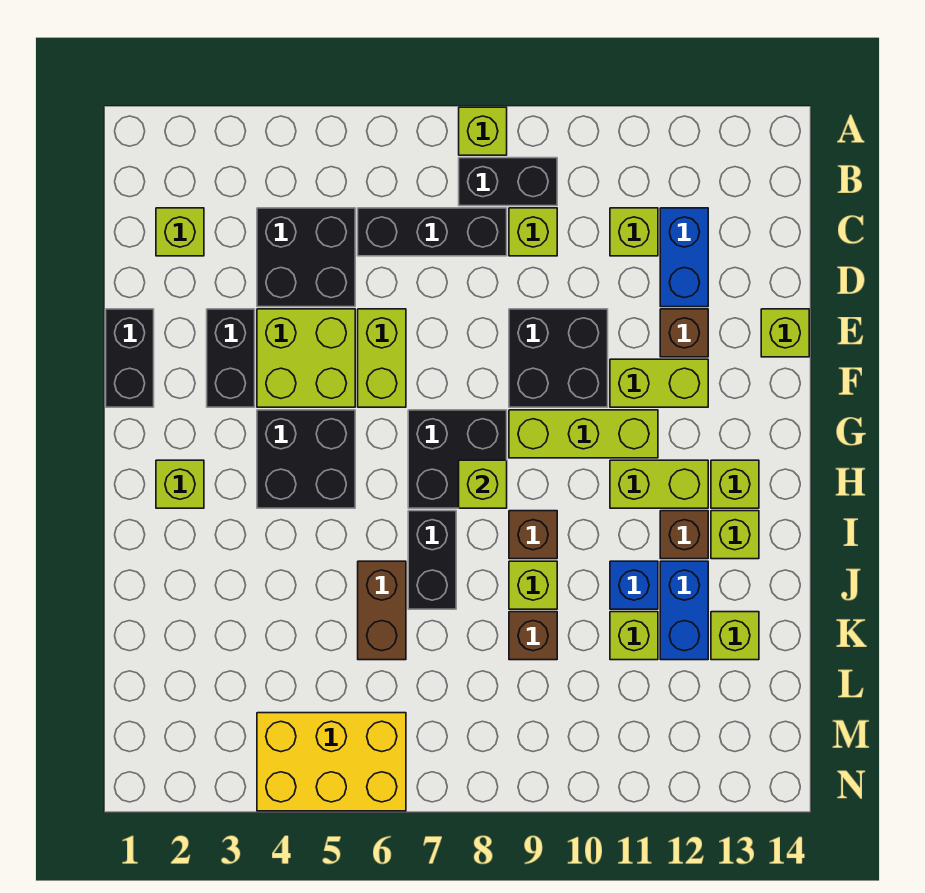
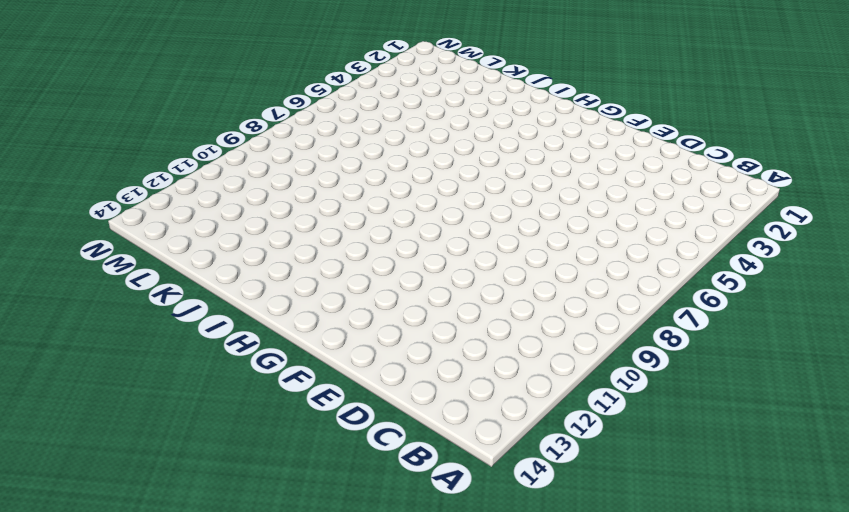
none -> lime 1x1 brick [459,107,507,155]
none -> black 1x2 brick [459,158,557,206]
none -> lime 1x1 brick [156,208,204,256]
none -> black 2x2 brick [257,208,355,307]

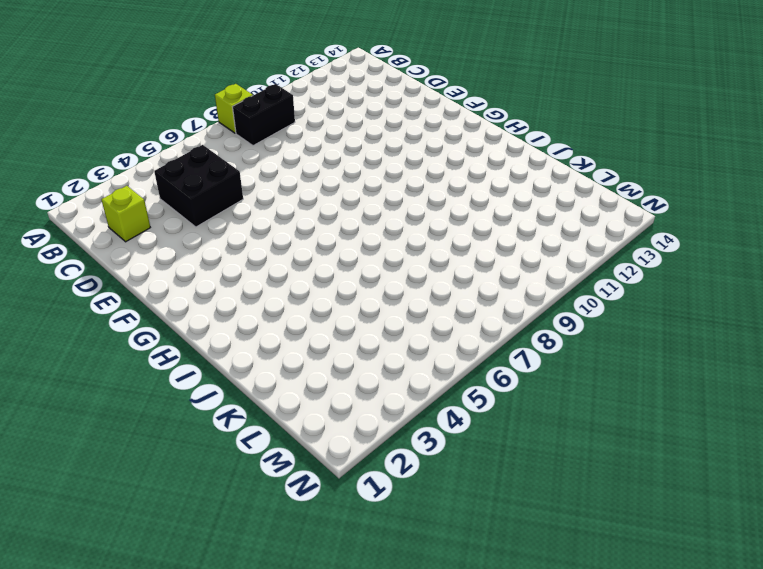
none -> black 1x3 brick [358,208,507,256]
none -> lime 1x1 brick [509,208,557,256]
none -> lime 1x1 brick [610,208,658,256]
none -> blue 1x2 brick [660,208,708,307]

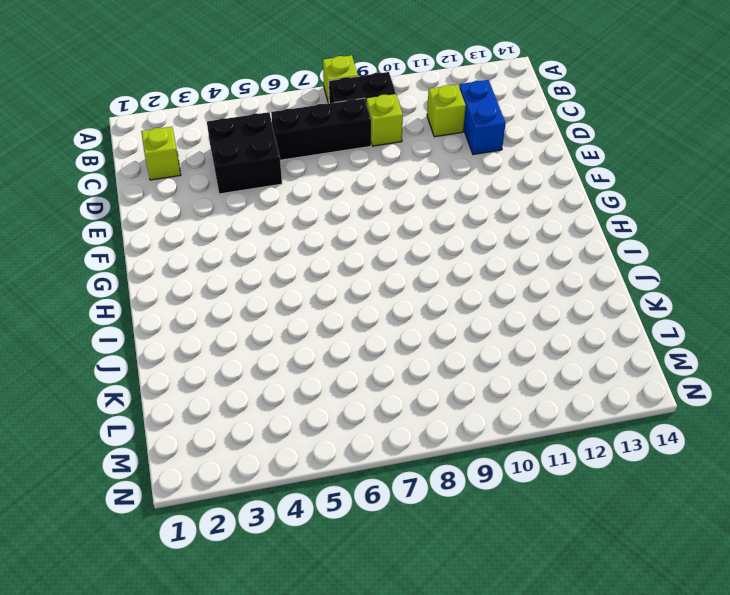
none -> black 1x2 brick [106,309,154,407]
none -> black 1x2 brick [207,309,255,407]
none -> lime 2x2 brick [257,309,355,407]
none -> lime 1x2 brick [358,309,406,407]

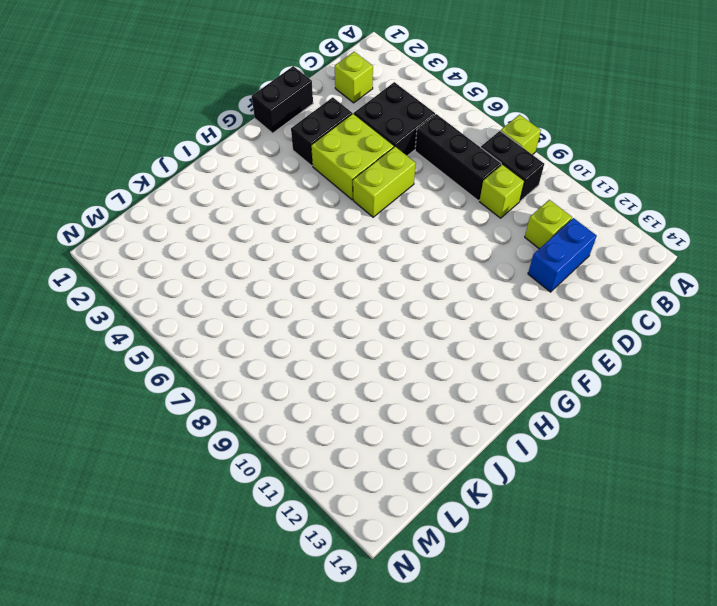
none -> black 2x2 brick [509,309,608,407]
none -> brown 1x1 brick [660,309,708,357]
none -> lime 1x1 brick [761,309,809,357]
none -> lime 1x2 brick [610,359,708,407]

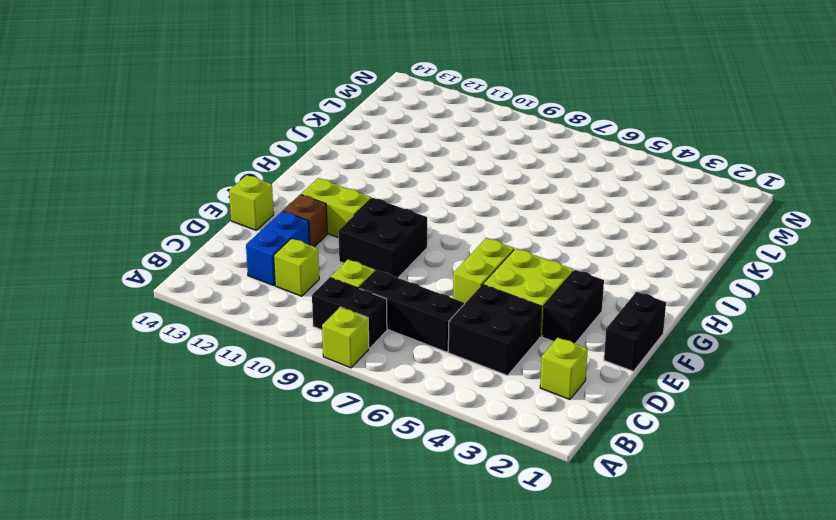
none -> black 2x2 brick [257,410,355,508]
none -> black 2x2 brick [408,410,507,508]
none -> lime 1x3 brick [509,410,658,458]
none -> lime 1x1 brick [156,460,204,508]

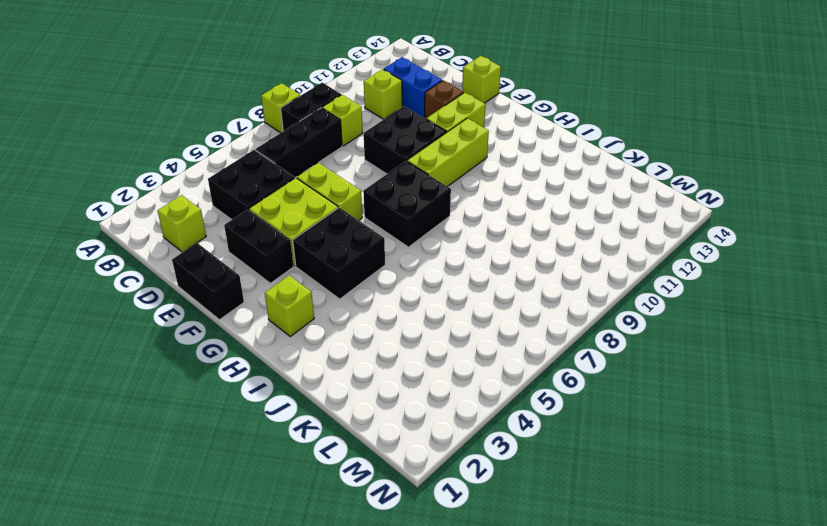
none -> lime 1x2 brick [610,460,708,508]
none -> lime 1x1 brick [711,460,759,508]
none -> black 1x2 brick [408,511,456,609]
none -> brown 1x1 brick [509,511,557,559]

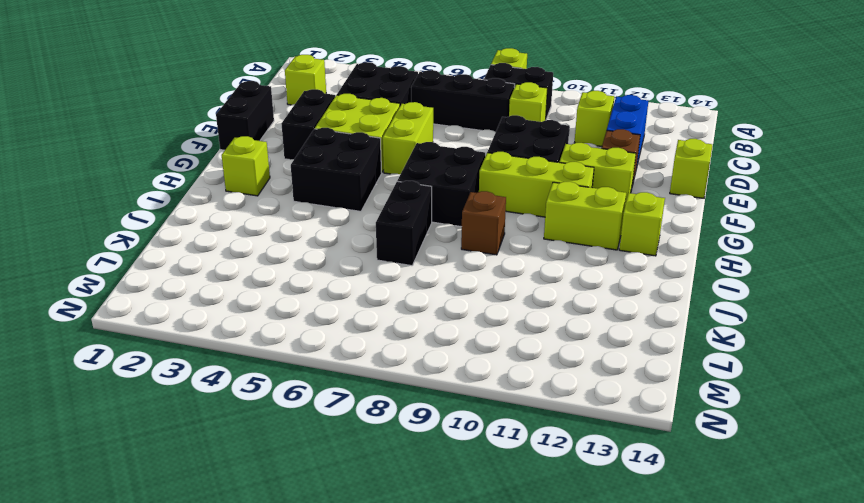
none -> brown 1x1 brick [660,511,708,559]
none -> lime 1x1 brick [711,511,759,559]
none -> brown 1x2 brick [358,561,406,660]
none -> lime 1x1 brick [509,561,557,609]

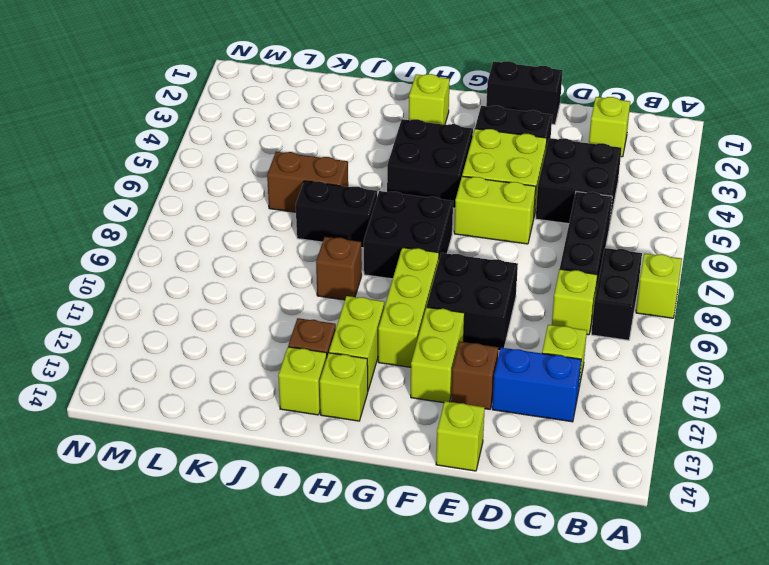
none -> lime 1x1 brick [509,561,557,609]
none -> blue 1x1 brick [610,561,658,609]
none -> blue 1x2 brick [660,561,708,660]
none -> brown 1x1 brick [509,612,557,660]

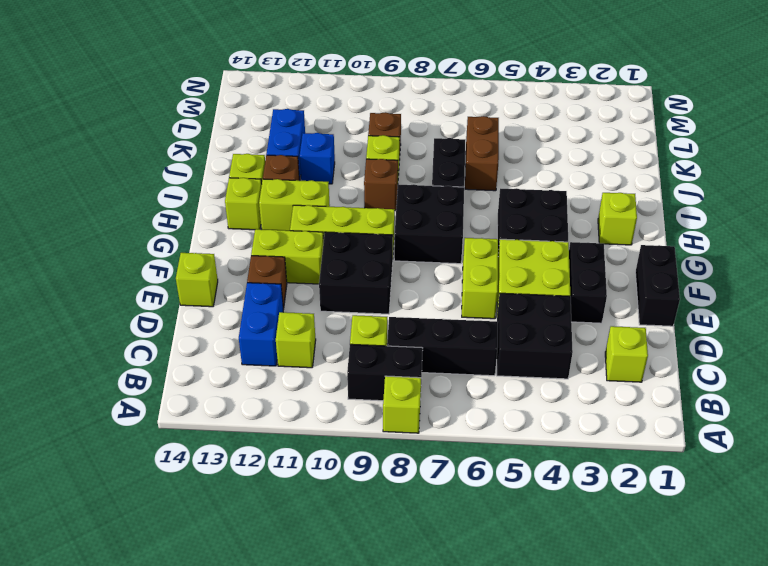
none -> lime 1x1 brick [610,612,658,660]
none -> lime 1x1 brick [711,612,759,660]
none -> yellow 2x3 brick [257,713,406,811]
none -> lime 1x1 brick [459,460,507,508]

